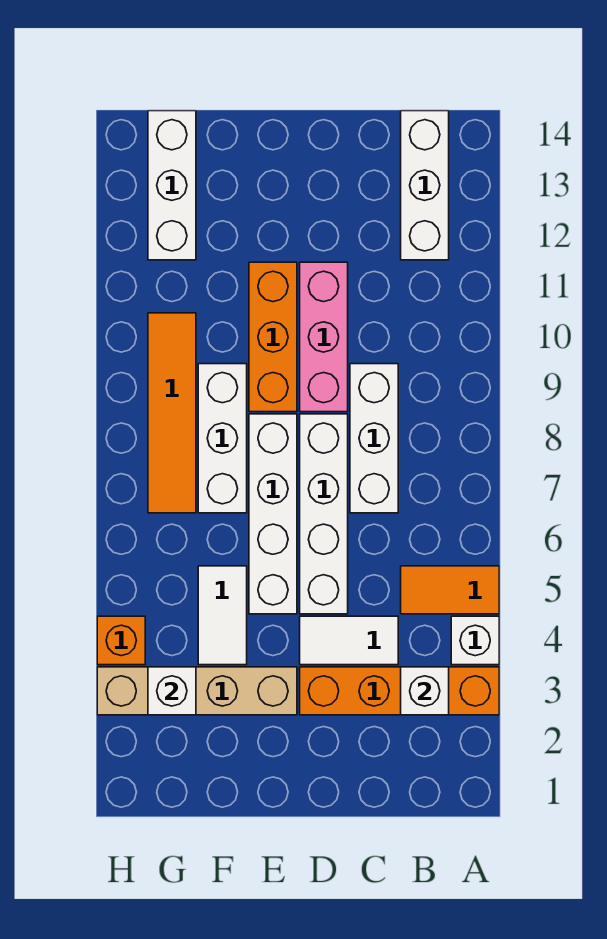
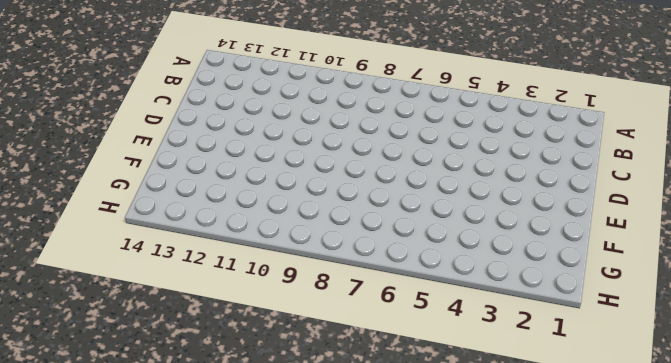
none -> orange 1x4 brick [300,667,499,715]
none -> white 1x1 brick [451,616,499,665]
none -> orange 1x2 tile [401,566,499,614]

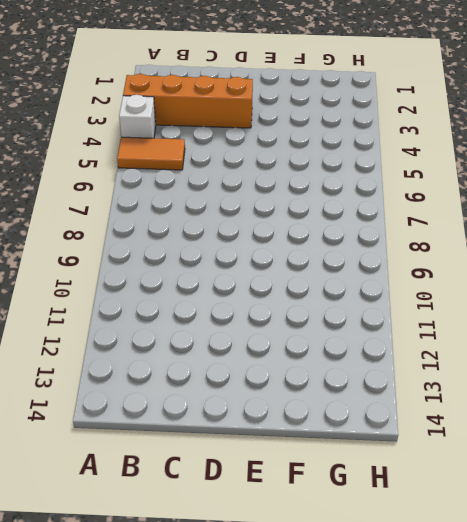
none -> white 1x3 brick [401,111,449,260]
none -> white 1x2 tile [300,616,398,665]
none -> white 1x3 brick [350,364,398,513]

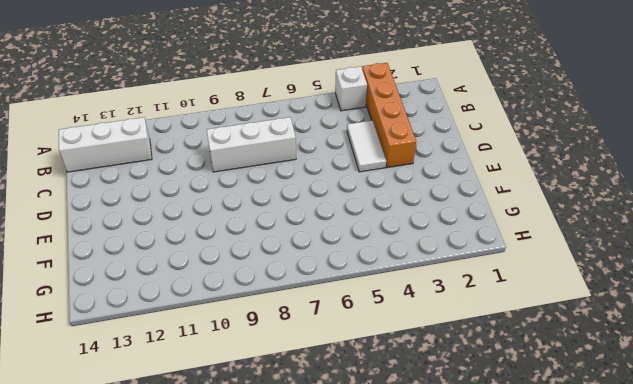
none -> orange 1x2 tile [401,566,499,614]
none -> white 1x4 brick [300,414,348,614]
none -> pink 1x3 brick [300,262,348,412]

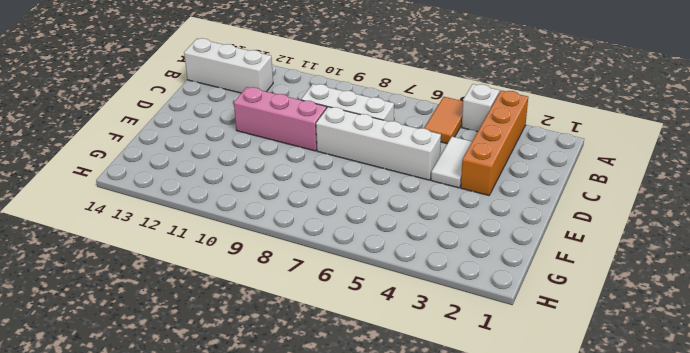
none -> tan 1x4 brick [97,667,297,715]
none -> white 1x4 brick [249,414,297,614]
none -> orange 1x3 brick [249,262,297,412]

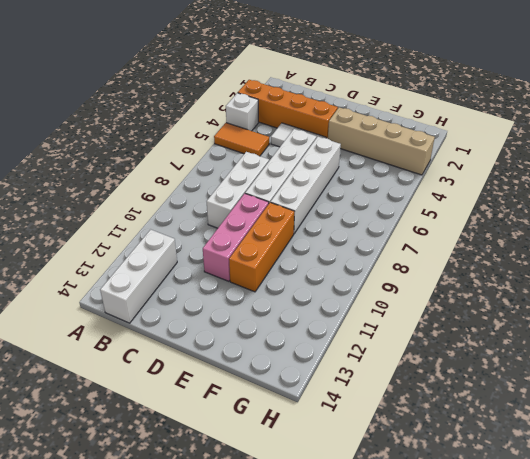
none -> white 1x2 tile [198,566,247,665]
none -> white 1x3 brick [198,364,247,513]
none -> orange 1x4 tile [148,313,196,513]

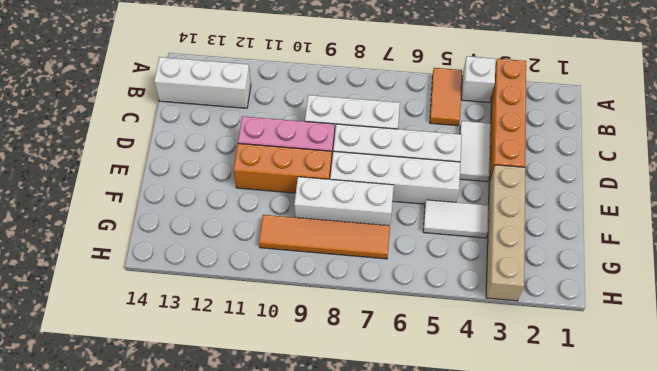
none -> white 1x3 brick [148,111,196,260]
none -> orange 1x1 brick [97,616,145,665]
none -> white 1x1 brick [401,667,449,715]

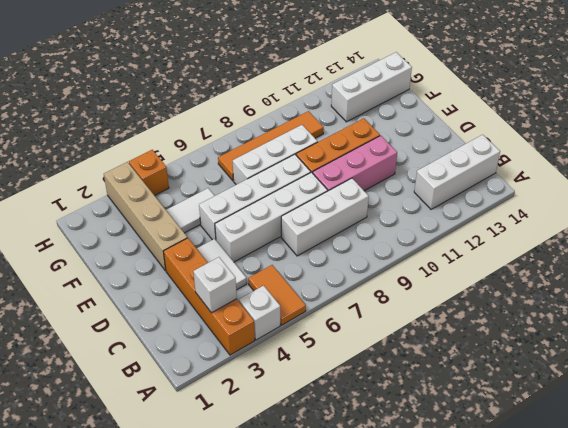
none -> white 1x1 brick [148,667,196,715]

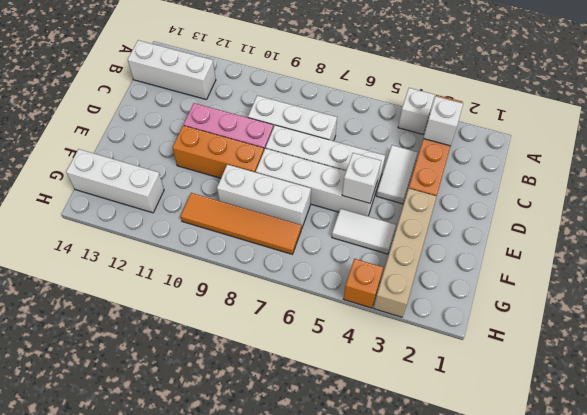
white 1x1 brick [342,153,381,203] -> white 1x1 brick moved to [148,667,196,715]
none -> orange 1x2 tile [401,566,499,614]

